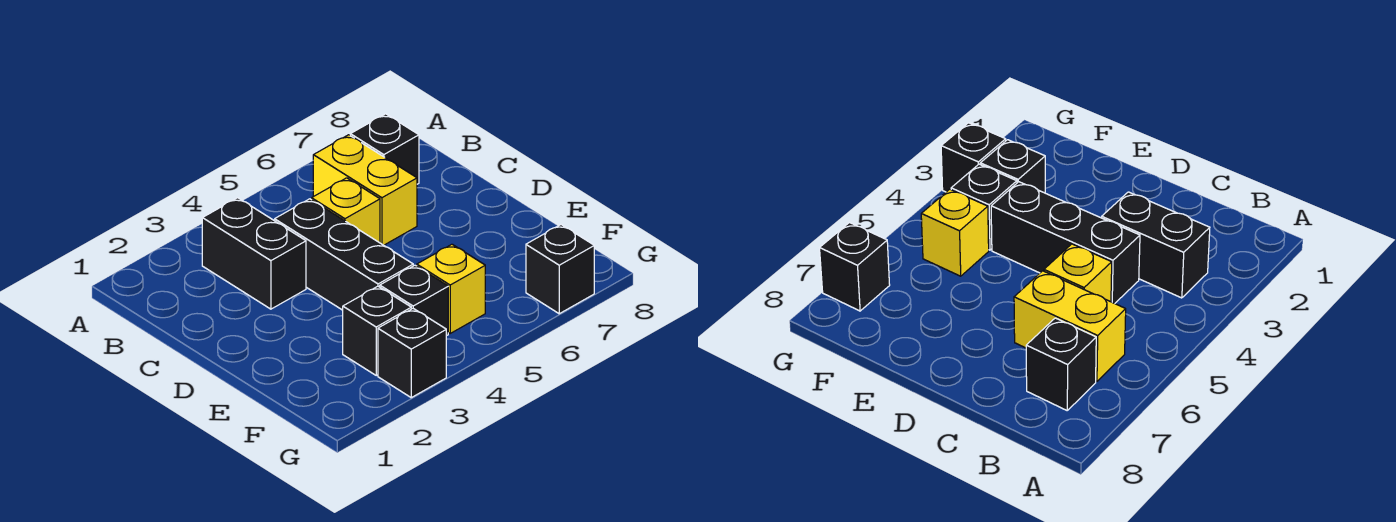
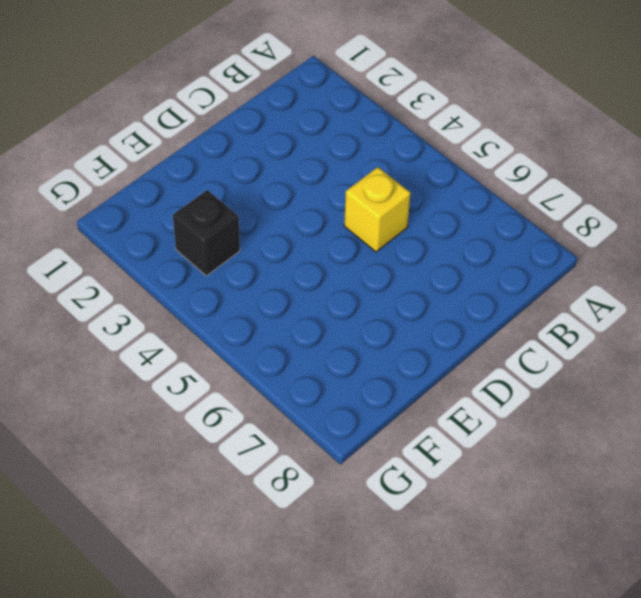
none -> black 1x2 brick [202,198,306,309]
none -> yellow 1x2 brick [313,135,417,245]

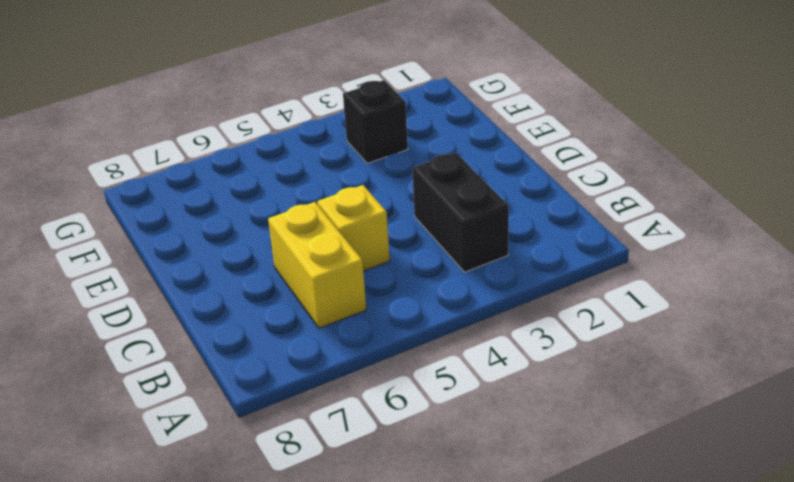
none -> black 1x1 brick [350,114,419,184]
none -> black 1x3 brick [275,199,413,310]

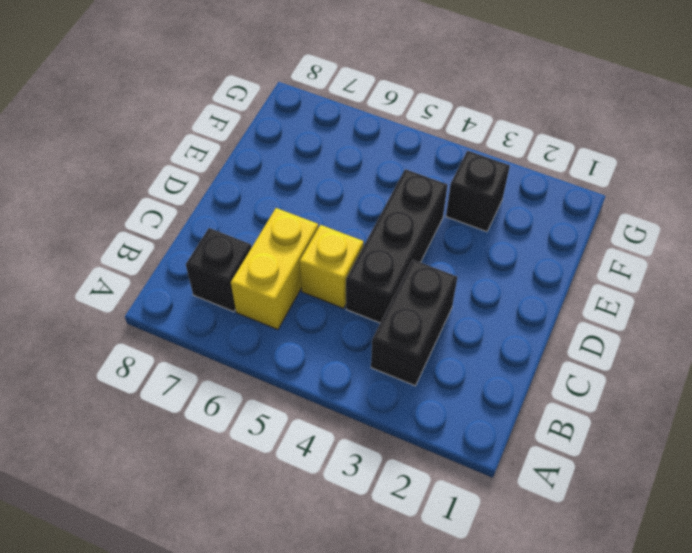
none -> black 1x1 brick [380,265,448,336]
none -> yellow 1x1 brick [417,244,485,333]

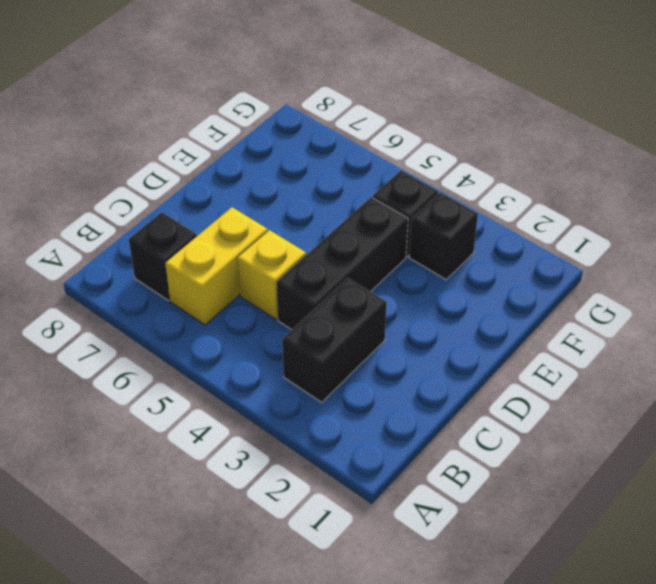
none -> yellow 1x1 brick [417,244,485,333]
none -> black 1x1 brick [378,309,446,398]

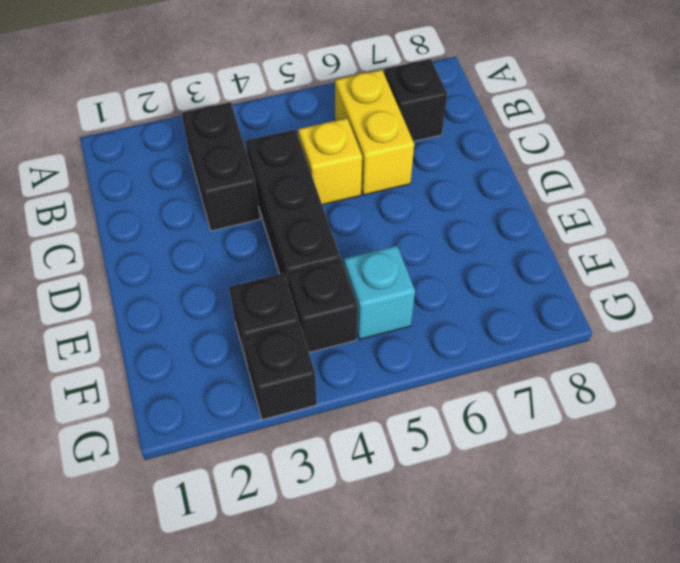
cyan 1x1 brick [344,246,415,339] -> yellow 1x1 brick [417,244,485,333]
none -> black 1x1 brick [526,225,594,314]

